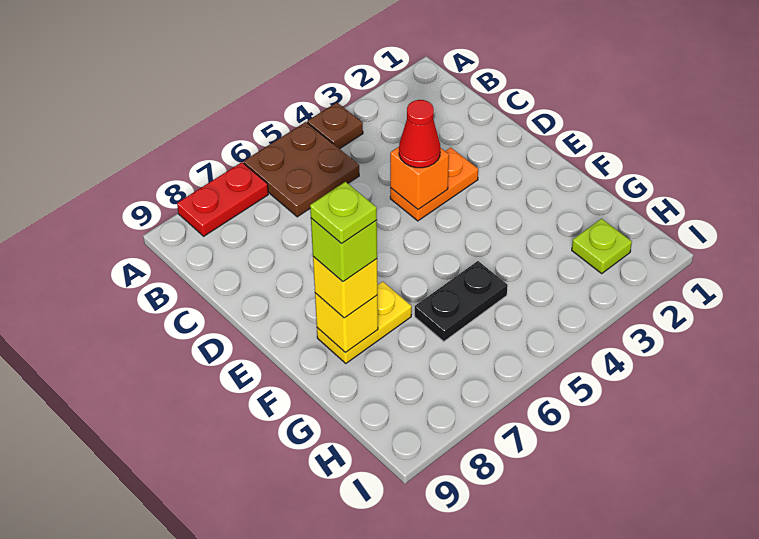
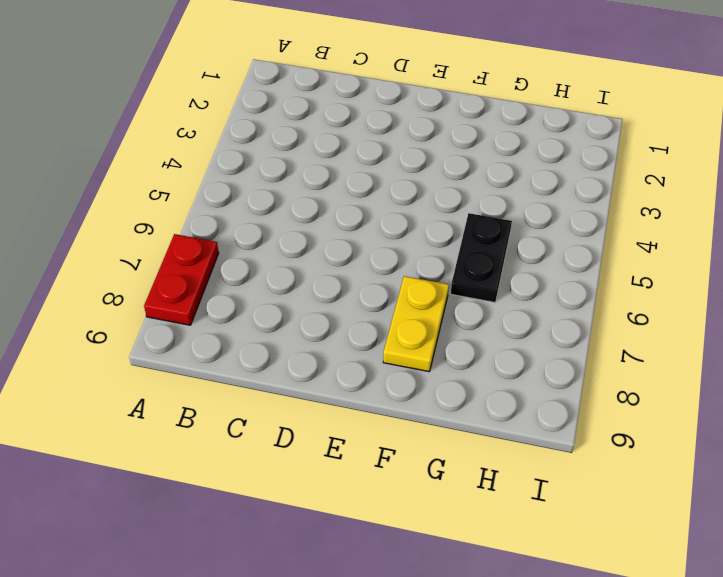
none -> brown 1x1 plate [307,102,363,149]
none -> brown 2x2 plate [244,122,359,217]
none -> orange 1x2 plate [390,148,478,221]

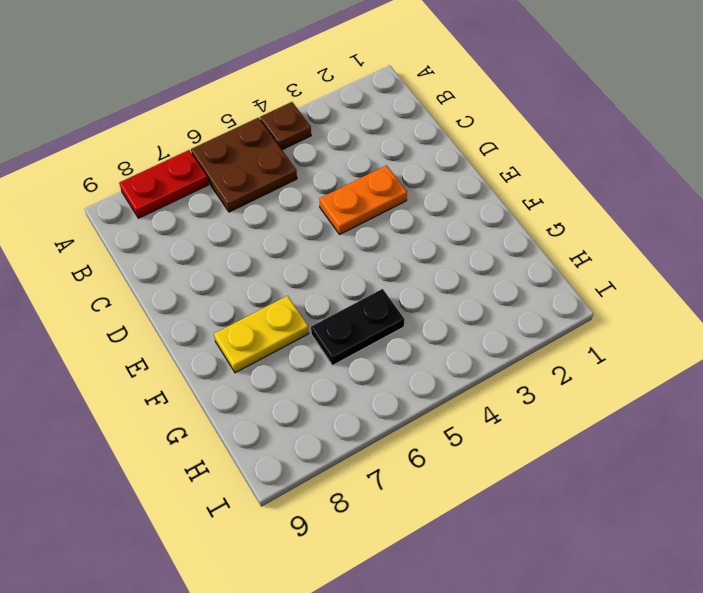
none -> lime 1x1 plate [572,219,632,274]
none -> orange 1x1 brick [390,147,449,209]
none -> yellow 1x1 brick [315,293,378,353]

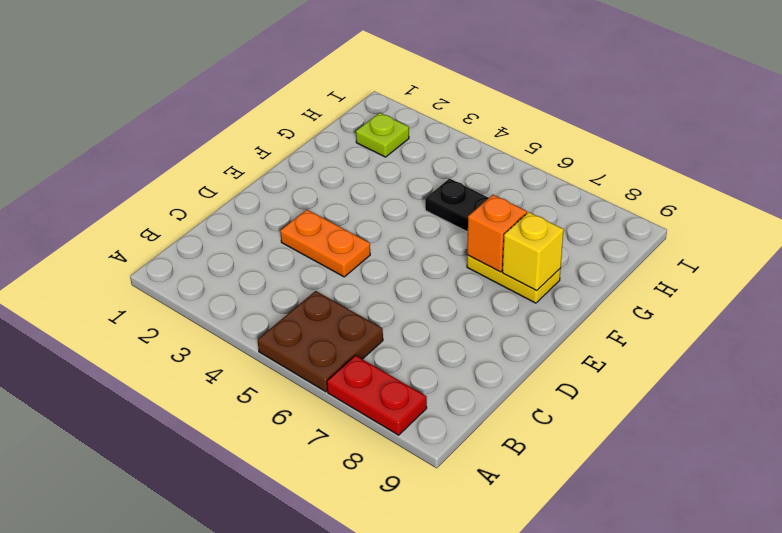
orange 1x1 brick [467,195,527,272] -> orange 1x1 brick moved to [390,147,449,209]
none -> brown 1x1 plate [307,102,363,149]
none -> red 1x1 cone [399,100,440,168]
none -> yellow 1x1 brick [313,257,378,318]

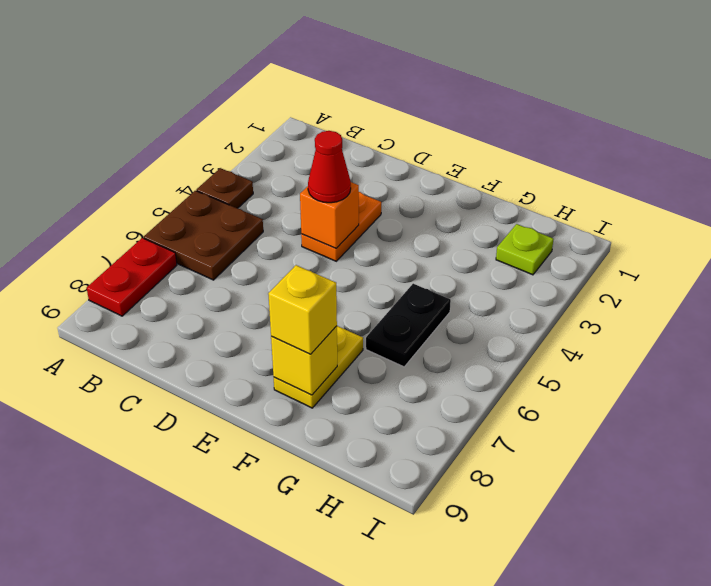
none -> lime 1x1 brick [311,218,377,282]
none -> lime 1x1 plate [310,182,377,244]

